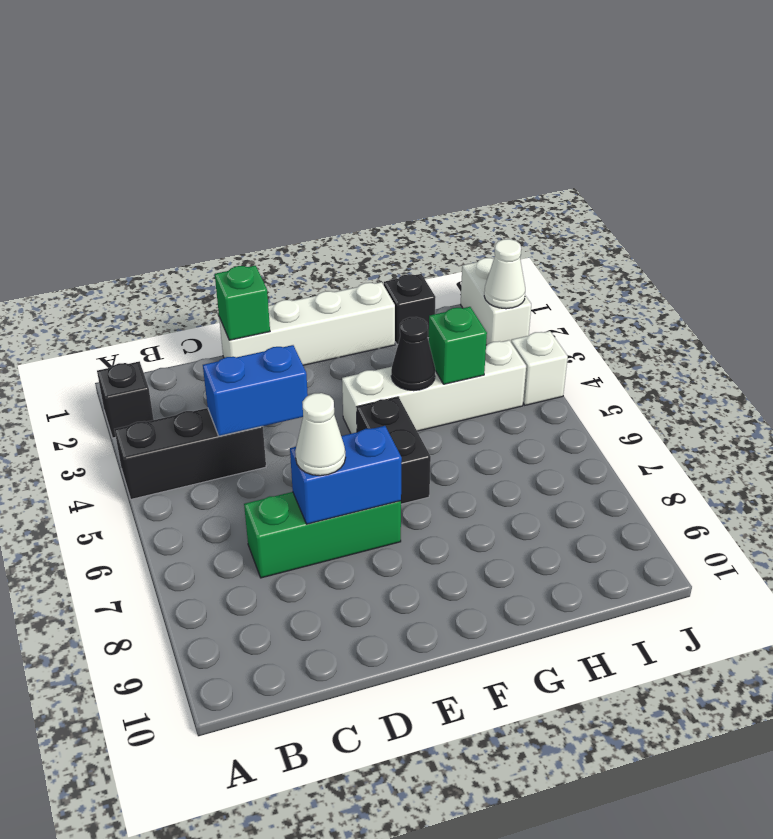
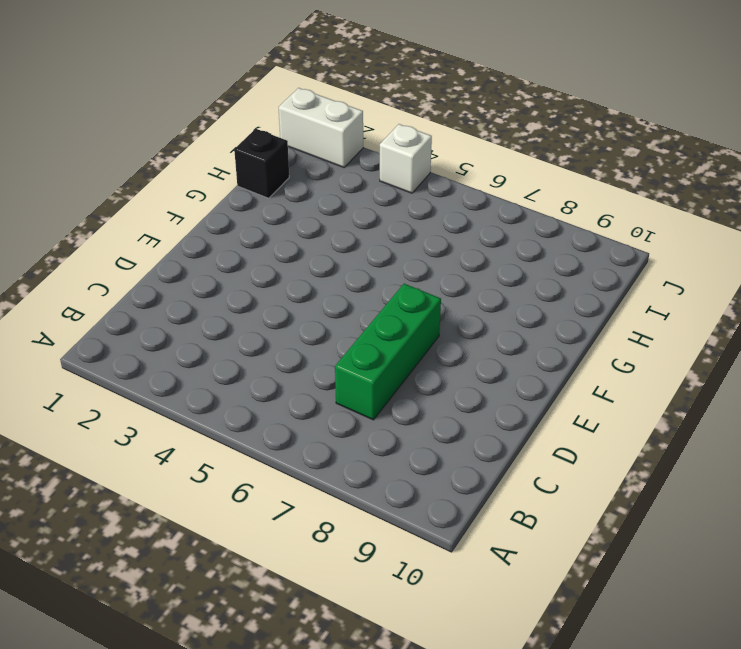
none -> black 1x1 brick [97,361,154,438]
none -> black 1x3 brick [114,408,266,499]
none -> white 1x4 brick [219,282,395,365]

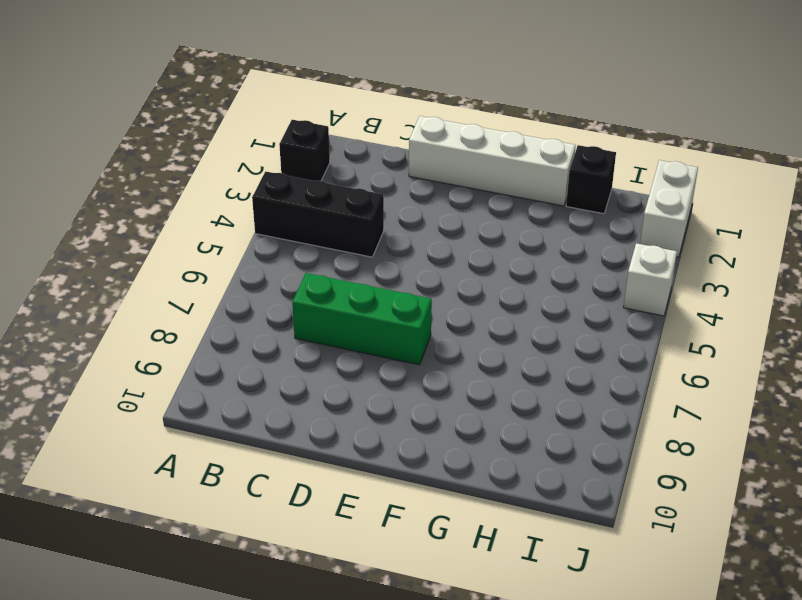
none -> white 1x4 brick [342,340,526,434]
none -> black 1x2 brick [357,397,431,504]
none -> blue 1x2 brick [203,345,308,436]

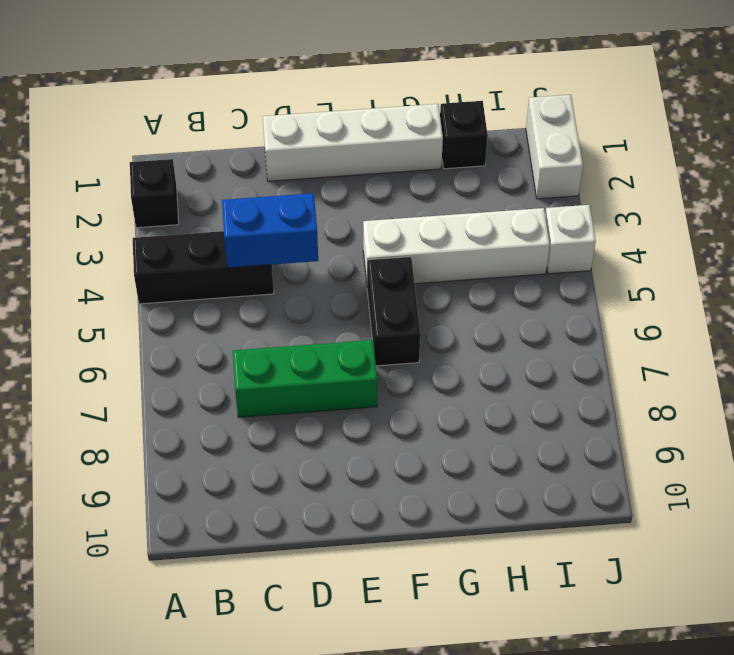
none -> green 1x1 brick [215,266,270,340]
none -> blue 1x2 brick [290,426,402,524]
none -> black 1x1 cone [391,317,435,391]

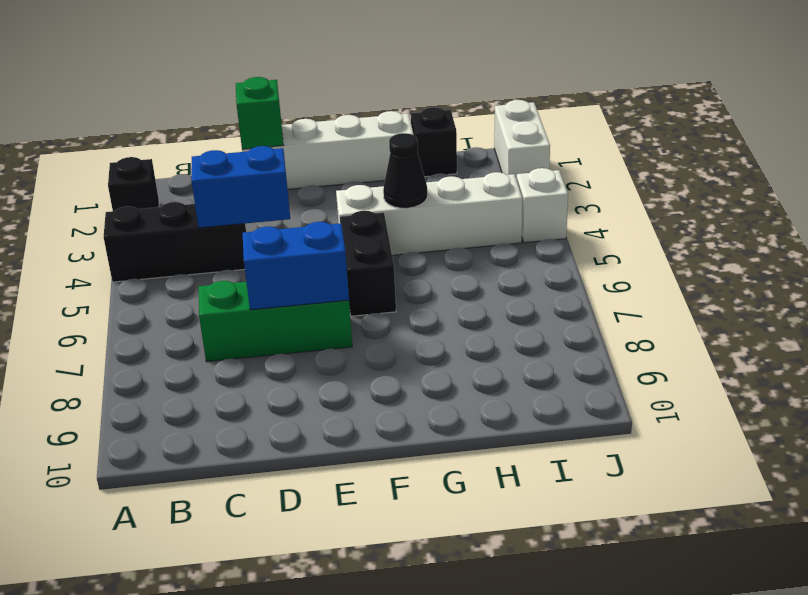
none -> green 1x1 brick [429,307,487,384]
none -> white 1x1 cone [484,239,525,309]
none -> white 1x1 cone [295,393,346,476]

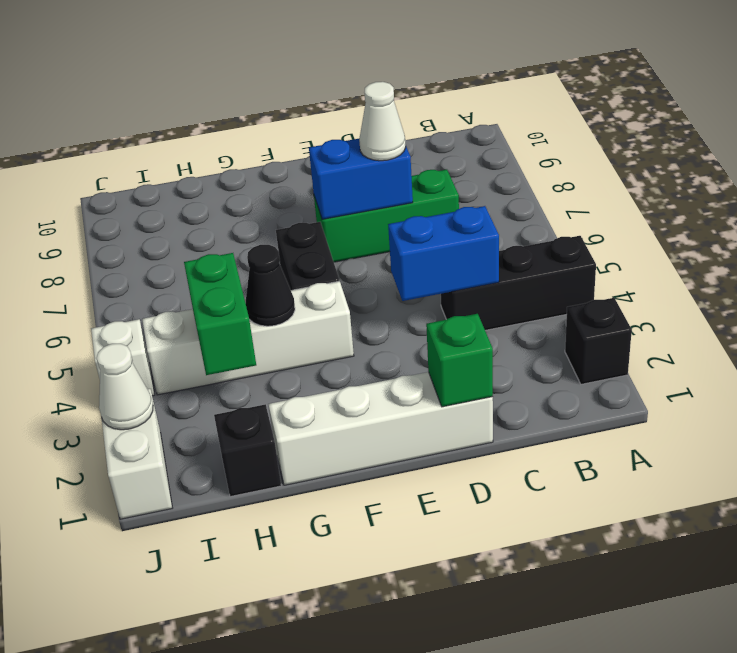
green 1x2 brick [184,253,256,375] -> green 1x1 brick [429,307,487,384]

